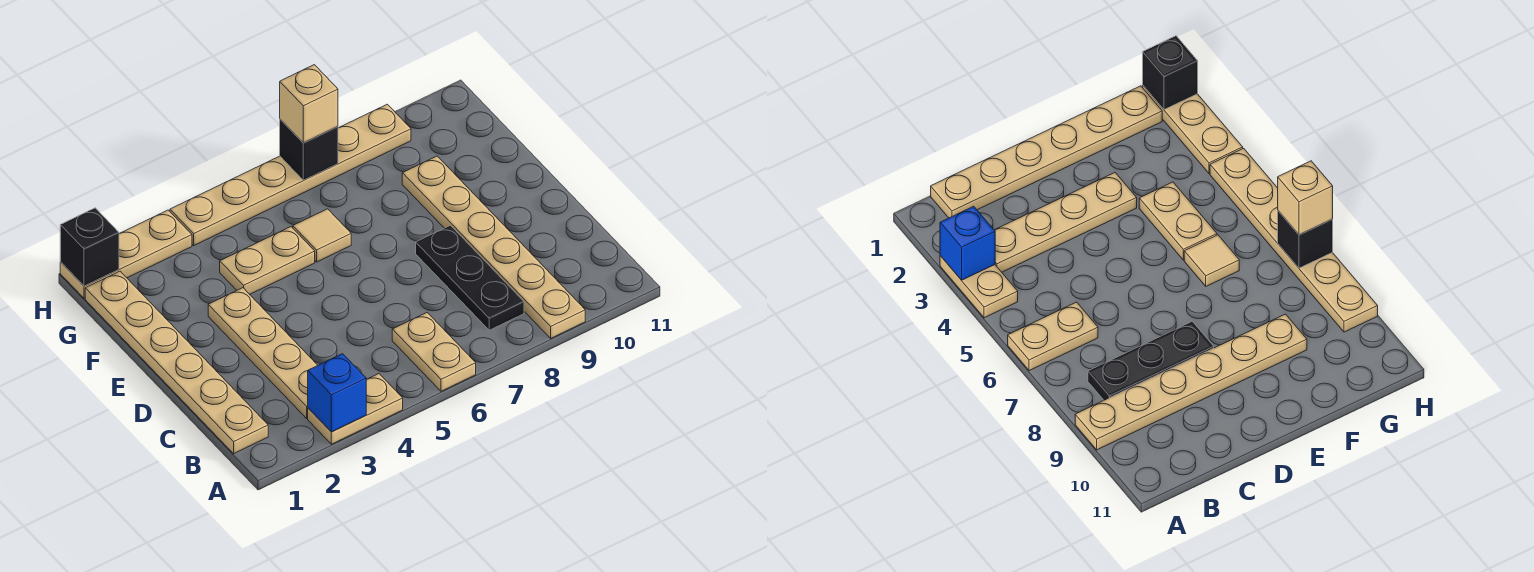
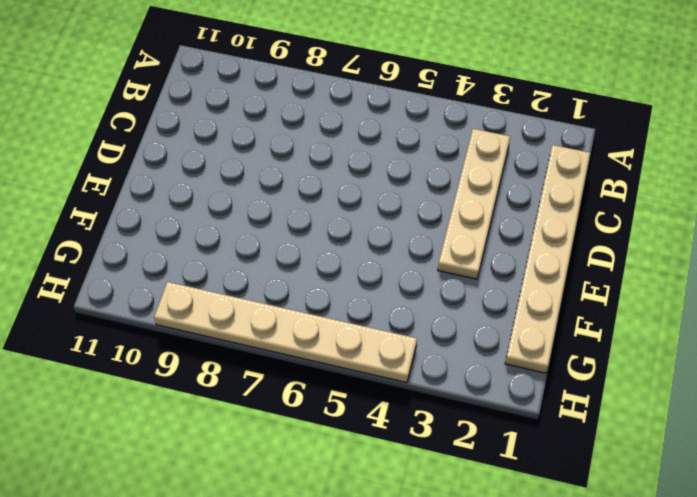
none -> tan 1x2 plate [308,374,403,444]
none -> tan 1x2 plate [392,313,476,391]
none -> tan 1x6 plate [402,156,585,338]

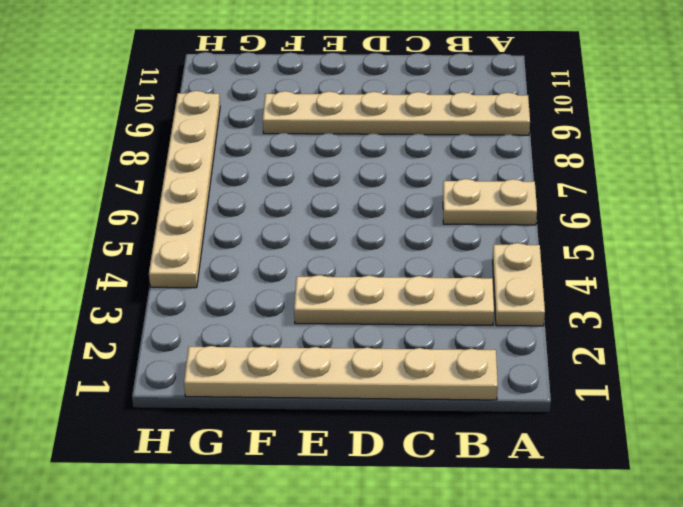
none -> black 1x3 plate [416,225,524,330]
none -> tan 1x2 plate [220,227,315,294]
none -> tan 1x1 tile [293,209,351,262]

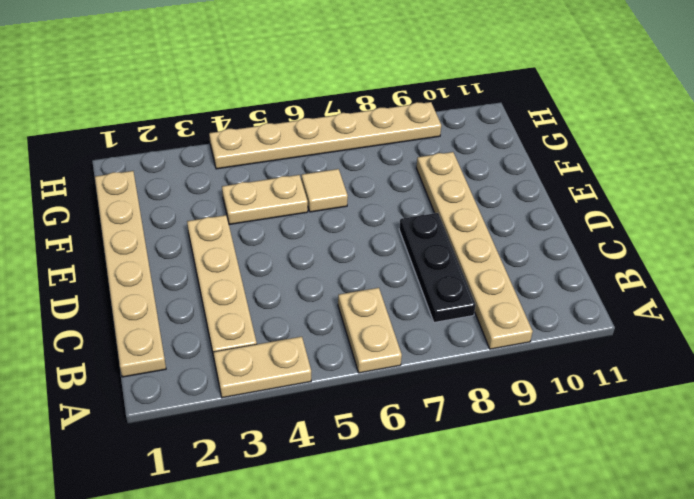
none -> tan 1x3 plate [60,210,192,299]
none -> blue 1x1 brick [308,354,366,432]
none -> black 1x1 brick [60,208,119,286]

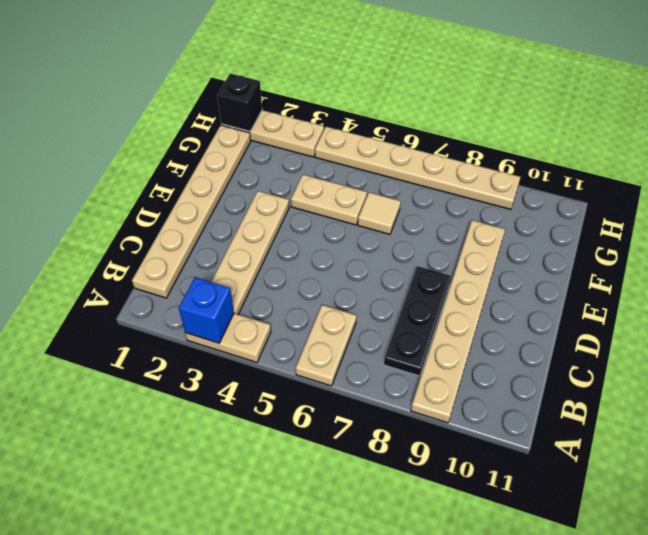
none -> black 1x1 brick [280,119,338,180]
none -> tan 1x1 brick [280,65,338,143]

